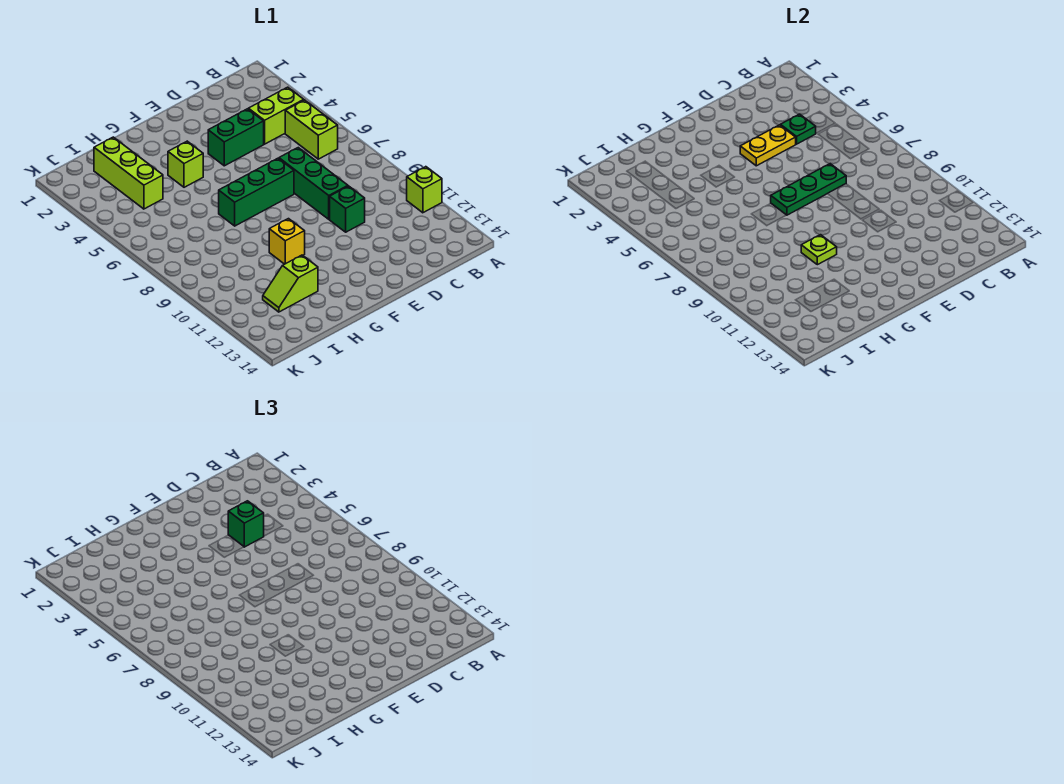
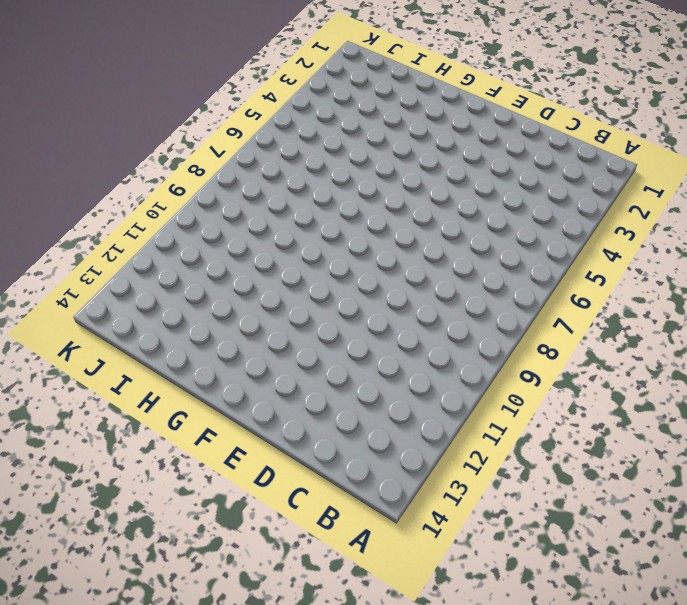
none -> lime 1x1 brick [407,167,442,213]
none -> lime 1x2 brick [248,87,304,144]
none -> lime 1x2 brick [285,100,338,159]

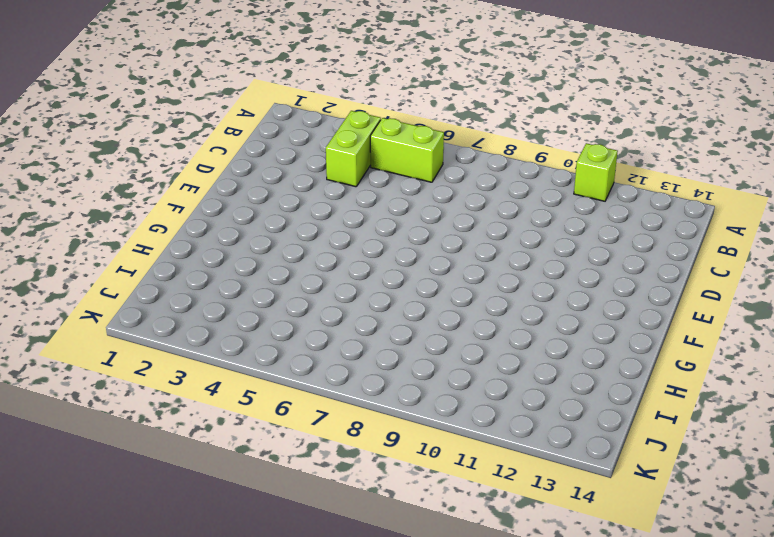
none -> green 1x2 brick [208,109,264,166]
none -> green 1x3 brick [279,148,348,219]
none -> green 1x1 brick [330,186,365,232]

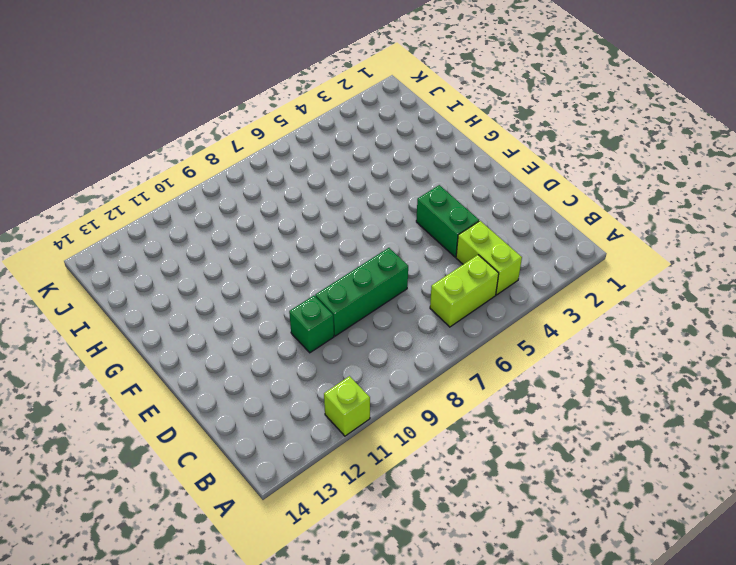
none -> green 1x3 brick [219,158,294,226]
none -> lime 1x1 brick [168,141,203,187]
none -> yellow 1x1 brick [269,219,305,264]

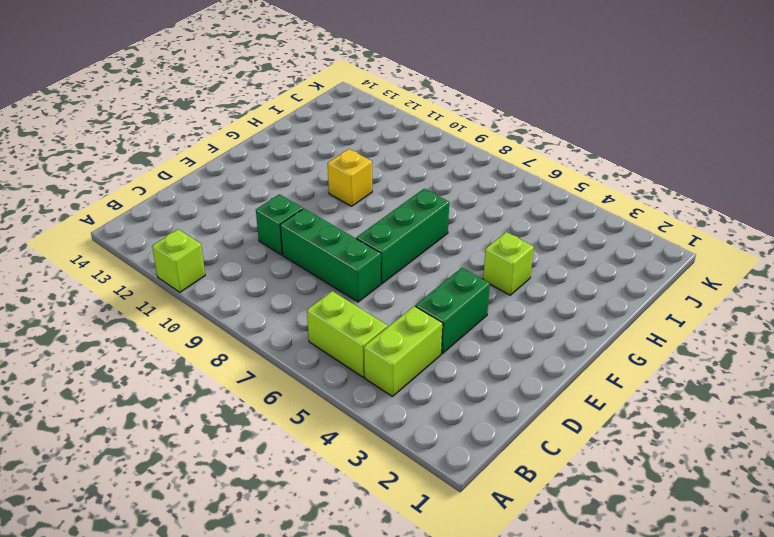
none -> lime 1x2 slope [263,255,318,312]
none -> lime 1x3 brick [94,137,163,209]
none -> green 1x1 plate [780,114,816,144]

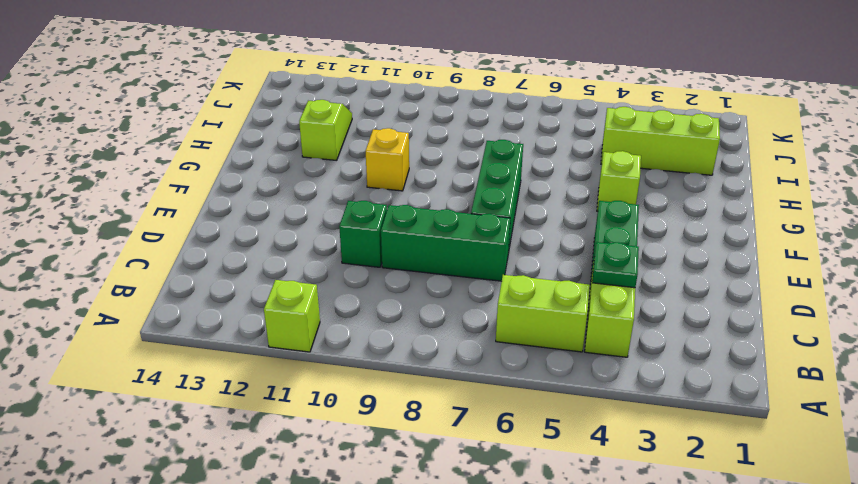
none -> yellow 1x2 plate [740,125,796,166]
none -> green 1x3 plate [771,164,846,215]
none -> lime 1x1 plate [801,235,837,265]

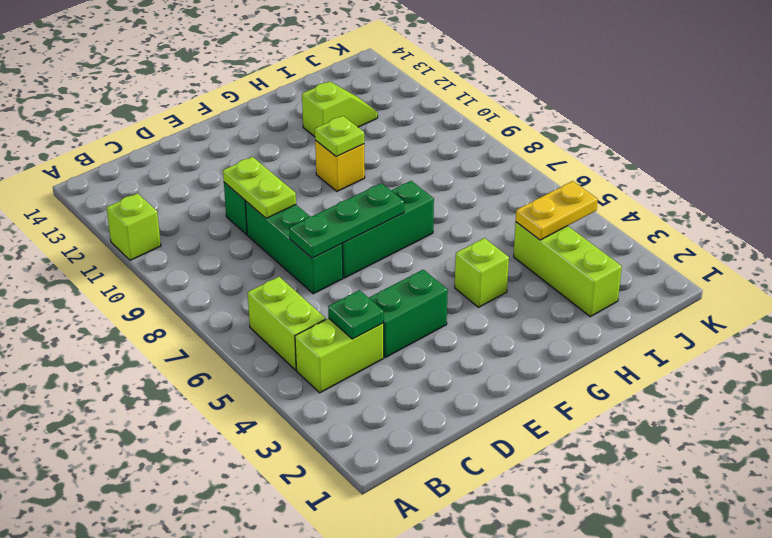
lime 1x2 plate [223,157,296,218] -> none
yellow 1x2 plate [516,181,598,240] -> yellow 1x2 plate moved to [740,125,796,166]
none -> green 1x1 brick [228,501,264,547]

